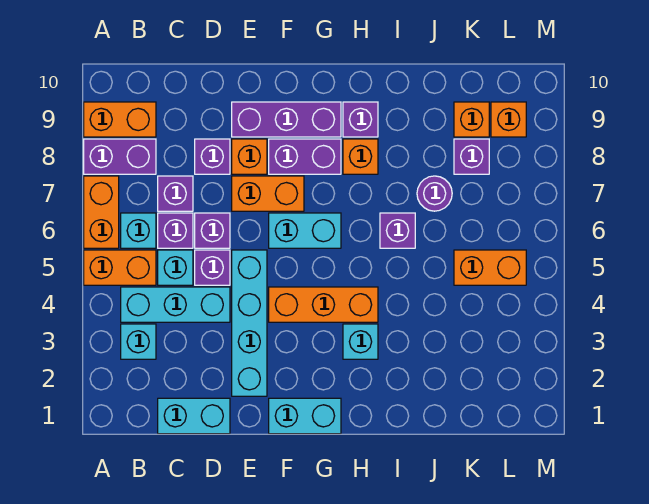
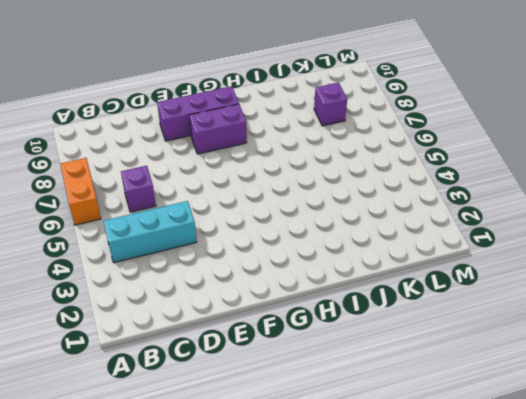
none -> orange 1x2 brick [84,250,156,285]
none -> purple 1x2 brick [84,139,156,174]
none -> orange 1x2 brick [84,102,156,137]
none -> cyan 1x1 brick [121,324,156,359]

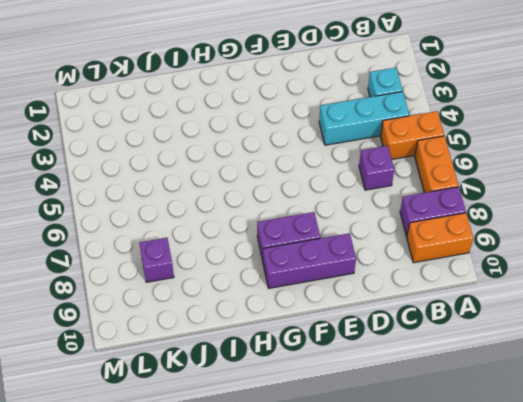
none -> cyan 1x1 brick [121,213,156,248]
none -> cyan 1x2 brick [158,398,230,434]
none -> cyan 1x1 brick [158,250,193,285]
none -> purple 1x1 brick [158,176,193,211]

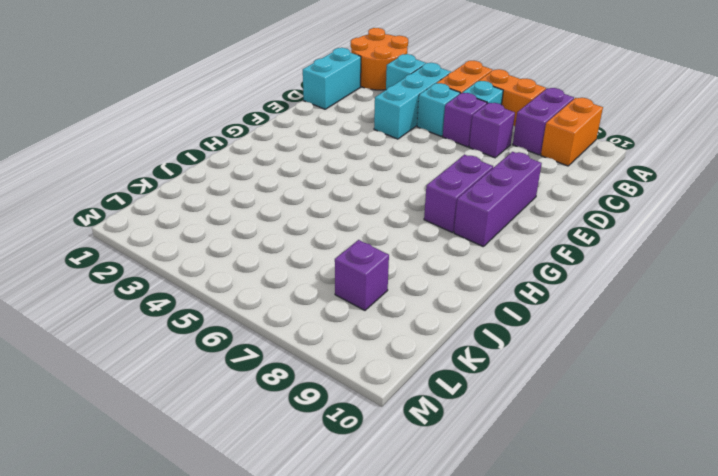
orange 2x2 round brick [351,28,408,90] -> none
none -> purple 1x1 brick [195,250,230,285]
none -> purple 1x1 brick [195,213,230,248]
none -> purple 1x1 brick [195,139,230,174]
none -> cyan 1x4 brick [232,250,267,396]

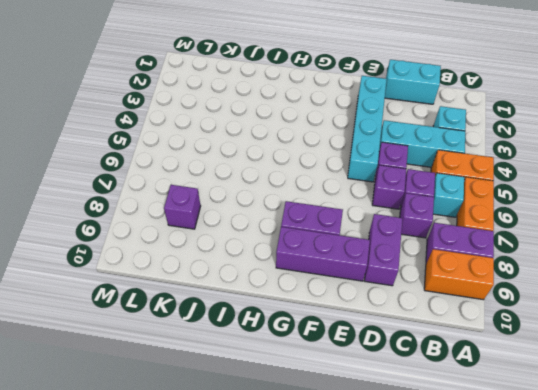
purple 1x2 brick [364,214,403,286] -> purple 1x1 brick [195,139,230,174]
none -> cyan 1x1 brick [158,250,193,285]
none -> orange 1x2 brick [232,176,304,211]
none -> orange 1x1 brick [232,139,267,174]
none -> cyan 1x2 brick [269,398,341,434]

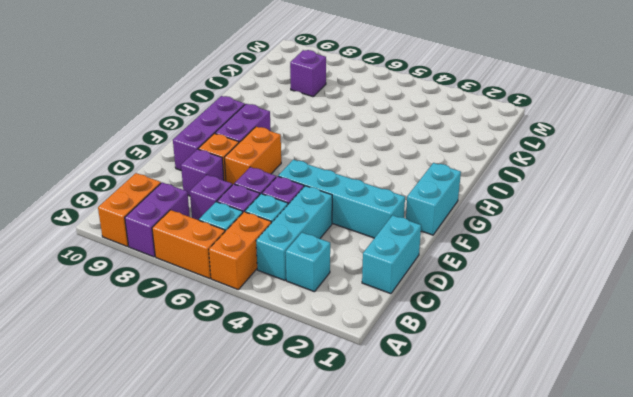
none -> orange 1x3 brick [269,287,378,322]
none -> cyan 1x2 brick [269,213,341,248]
none -> cyan 1x1 brick [343,324,378,359]
none -> orange 1x1 brick [343,139,378,174]

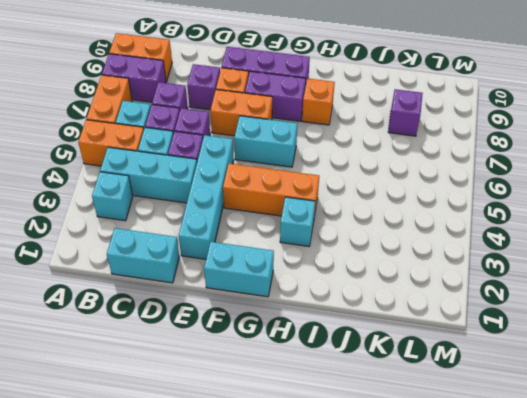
none -> purple 1x1 brick [343,102,378,137]
none -> purple 1x1 brick [380,213,415,248]
none -> purple 1x1 round brick [417,176,452,211]
none -> orange 1x2 brick [454,250,526,285]

